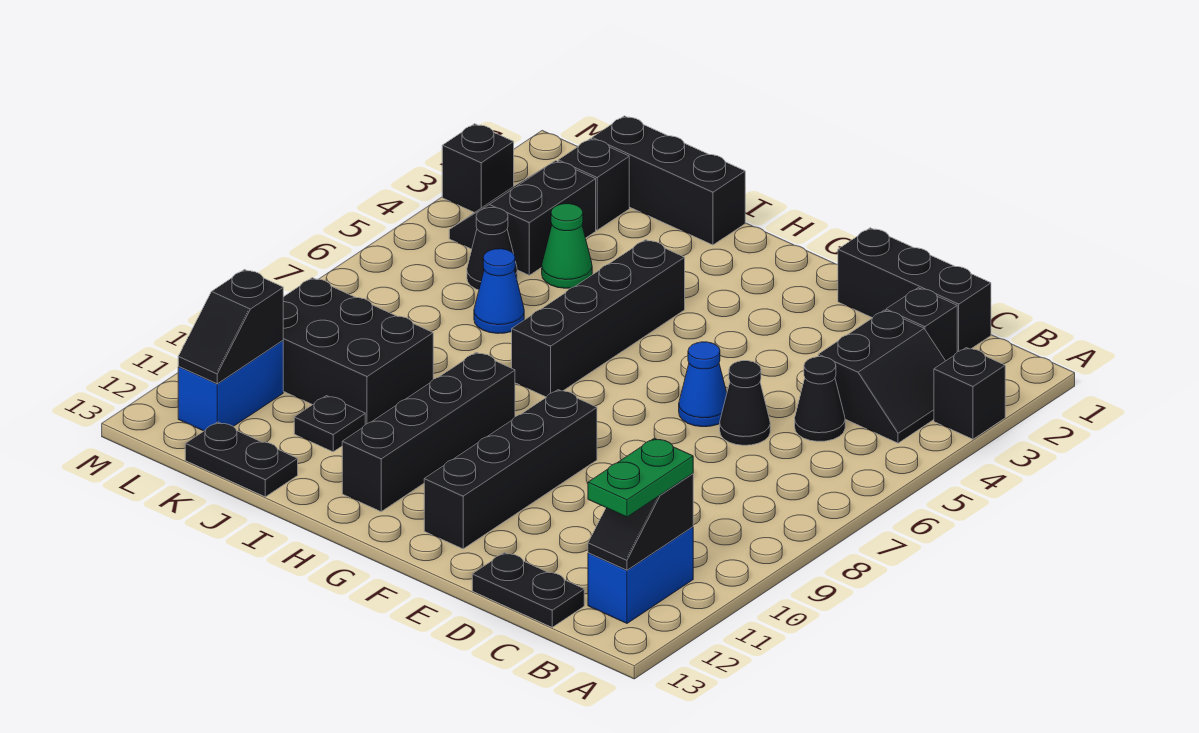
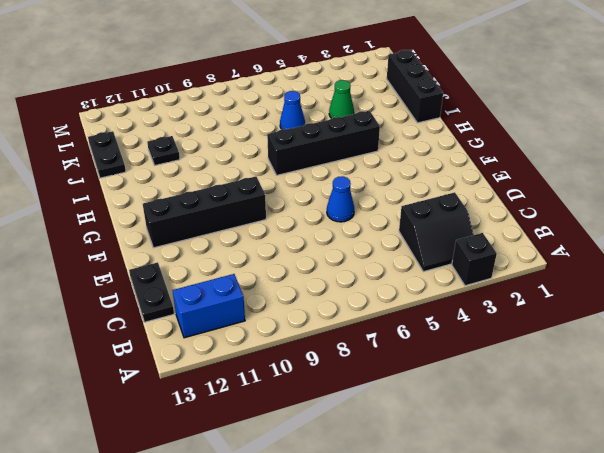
none -> black 1x3 brick [838,228,991,352]
none -> black 1x1 brick [886,288,957,361]
none -> black 1x1 cone [795,357,845,441]

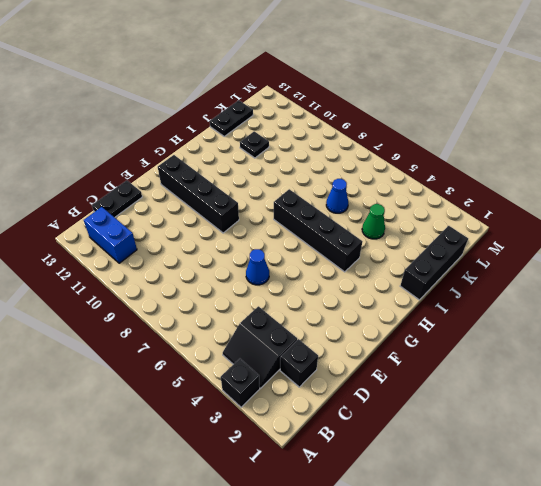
none -> black 1x3 brick [838,228,991,352]
none -> black 1x1 cone [795,357,845,441]
none -> black 1x1 cone [720,361,770,445]

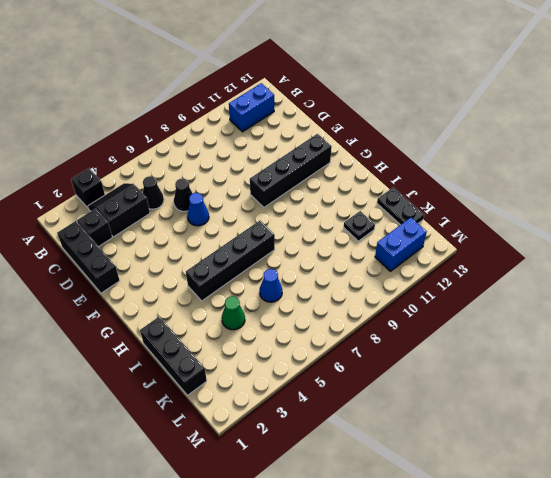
none -> black 1x2 plate [472,553,584,627]
none -> black 1x4 brick [342,352,515,511]
none -> black 2x3 brick [283,278,433,425]

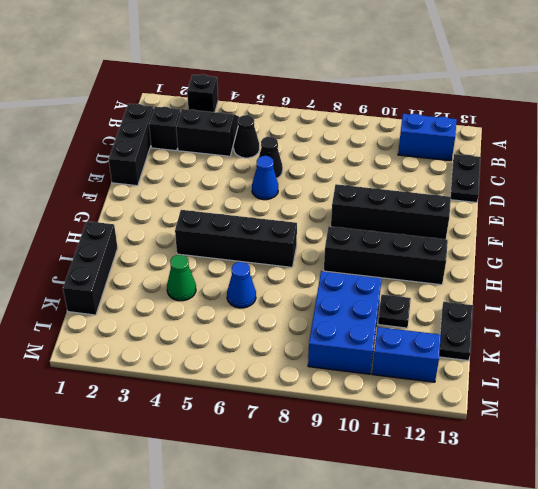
blue 2x3 brick [308,271,382,374] -> black 2x3 brick [283,278,433,425]
none -> black 1x1 brick [558,139,629,230]
none -> black 2x2 slope [449,161,596,275]
none -> black 1x1 cone [467,208,517,290]

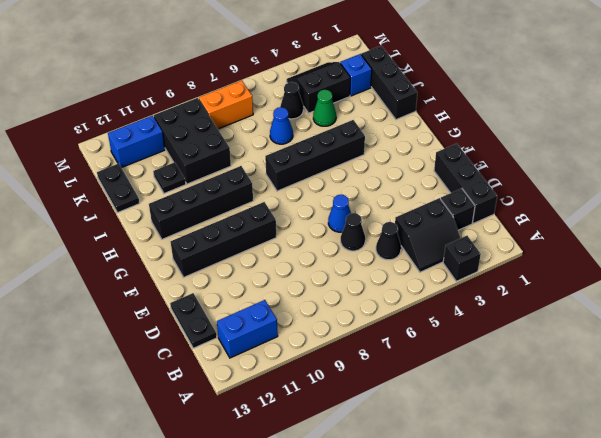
blue 1x1 brick [340,54,372,96] -> black 1x1 brick [558,139,629,230]
orange 1x2 brick [199,80,253,129] -> none
none -> black 1x1 brick [442,124,514,213]
none -> black 1x2 slope [588,474,693,570]
none -> black 1x2 slope [178,270,283,384]

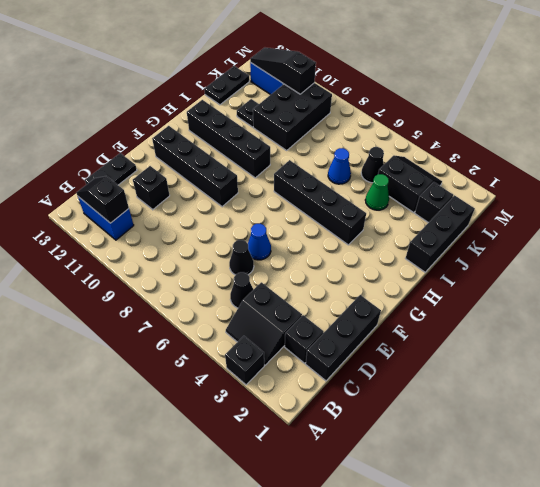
black 1x1 brick [133,166,170,210] -> black 1x1 brick moved to [442,124,514,213]
black 1x3 slope [250,48,316,94] -> black 1x2 slope [178,270,283,384]
none -> green 1x2 plate [588,438,693,517]

